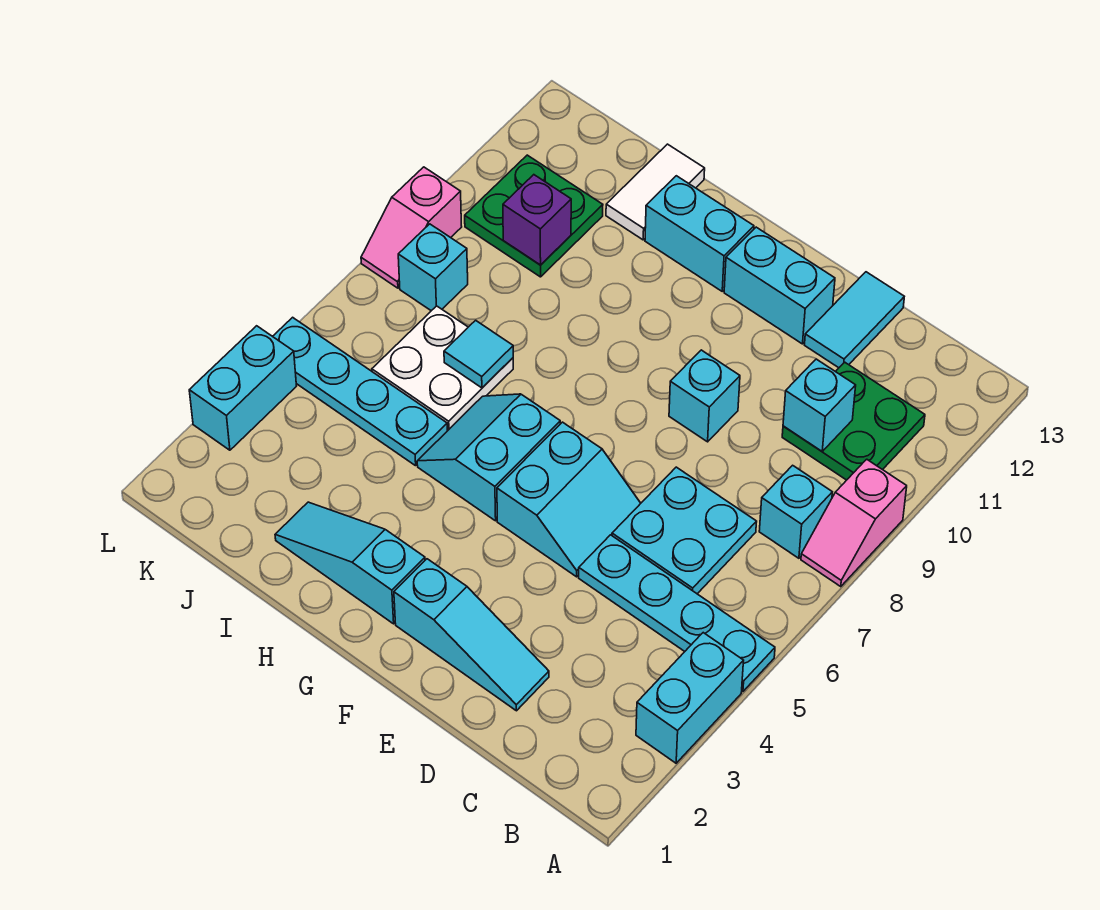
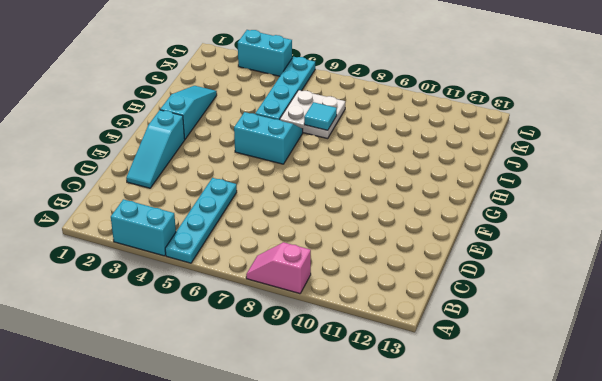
none -> cyan 1x1 brick [759,465,832,558]
none -> green 2x2 plate [782,362,925,480]
none -> cyan 2x2 plate [612,467,757,594]

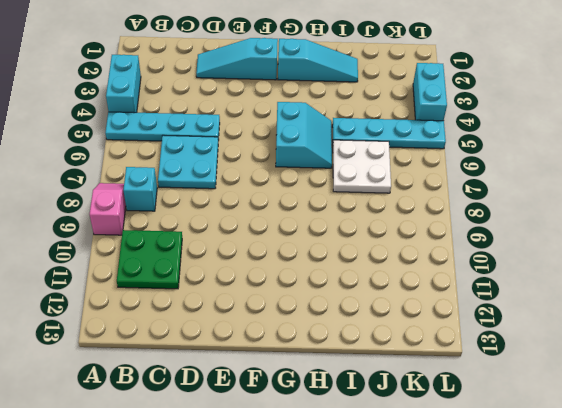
none -> cyan 1x2 tile [805,272,904,368]
none -> cyan 2x2 slope [497,422,641,577]
none -> cyan 1x1 brick [669,350,740,442]

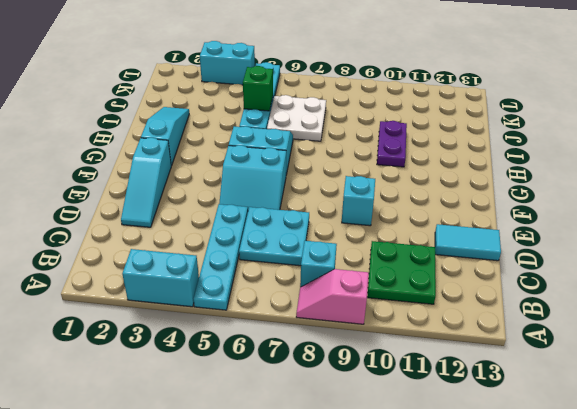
purple 1x2 plate [377,121,407,167] -> none
green 1x1 brick [243,66,273,111] -> none
none -> cyan 1x2 brick [724,227,835,344]
none -> cyan 1x2 brick [645,176,754,291]
none -> white 1x2 tile [606,144,705,240]

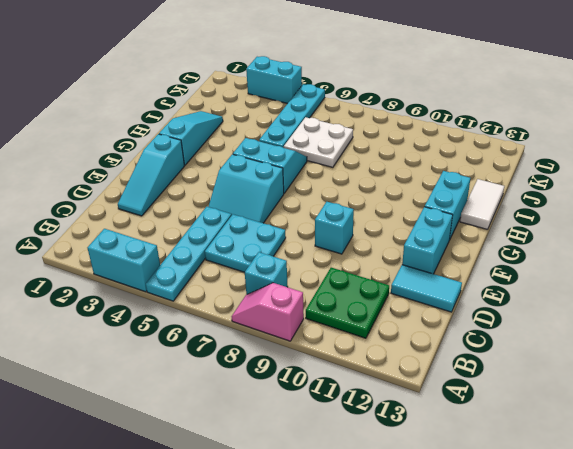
white 1x2 tile [460,179,504,230] -> white 1x2 tile turned to [606,144,705,240]
none -> green 2x2 plate [465,155,603,277]
none -> cyan 1x1 brick [398,224,468,311]
none -> pink 1x2 slope [361,167,462,288]

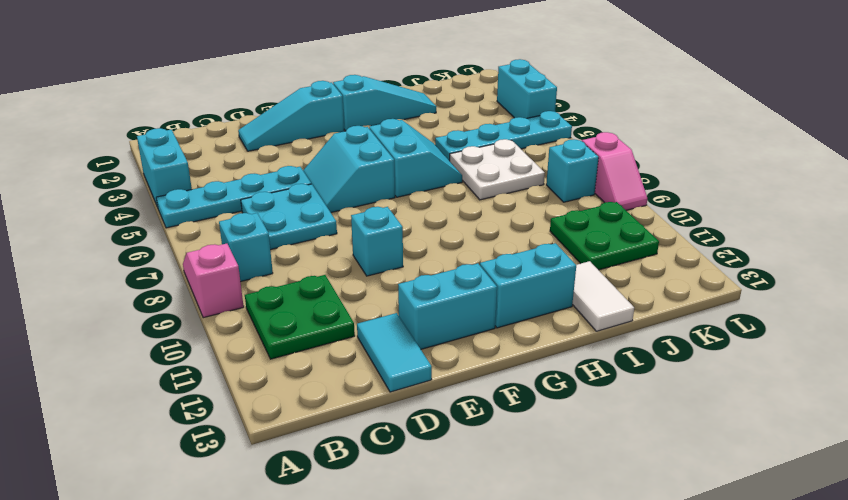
pink 1x2 slope [582,132,647,210] -> pink 1x2 slope turned to [361,167,462,288]
none -> cyan 1x1 brick [783,359,856,451]
none -> cyan 1x1 tile [444,320,513,388]
none -> purple 1x1 brick [503,175,571,265]

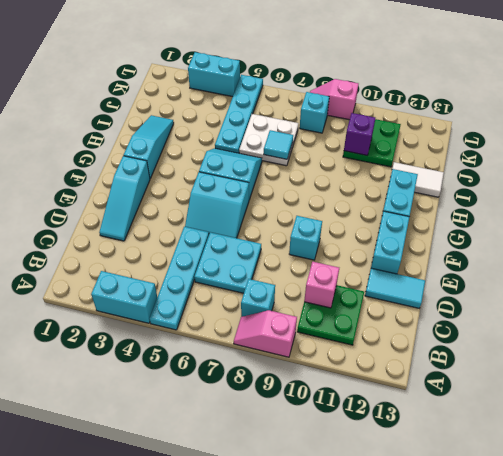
pink 1x1 brick [304,262,339,308] -> cyan 1x1 brick [783,359,856,451]

